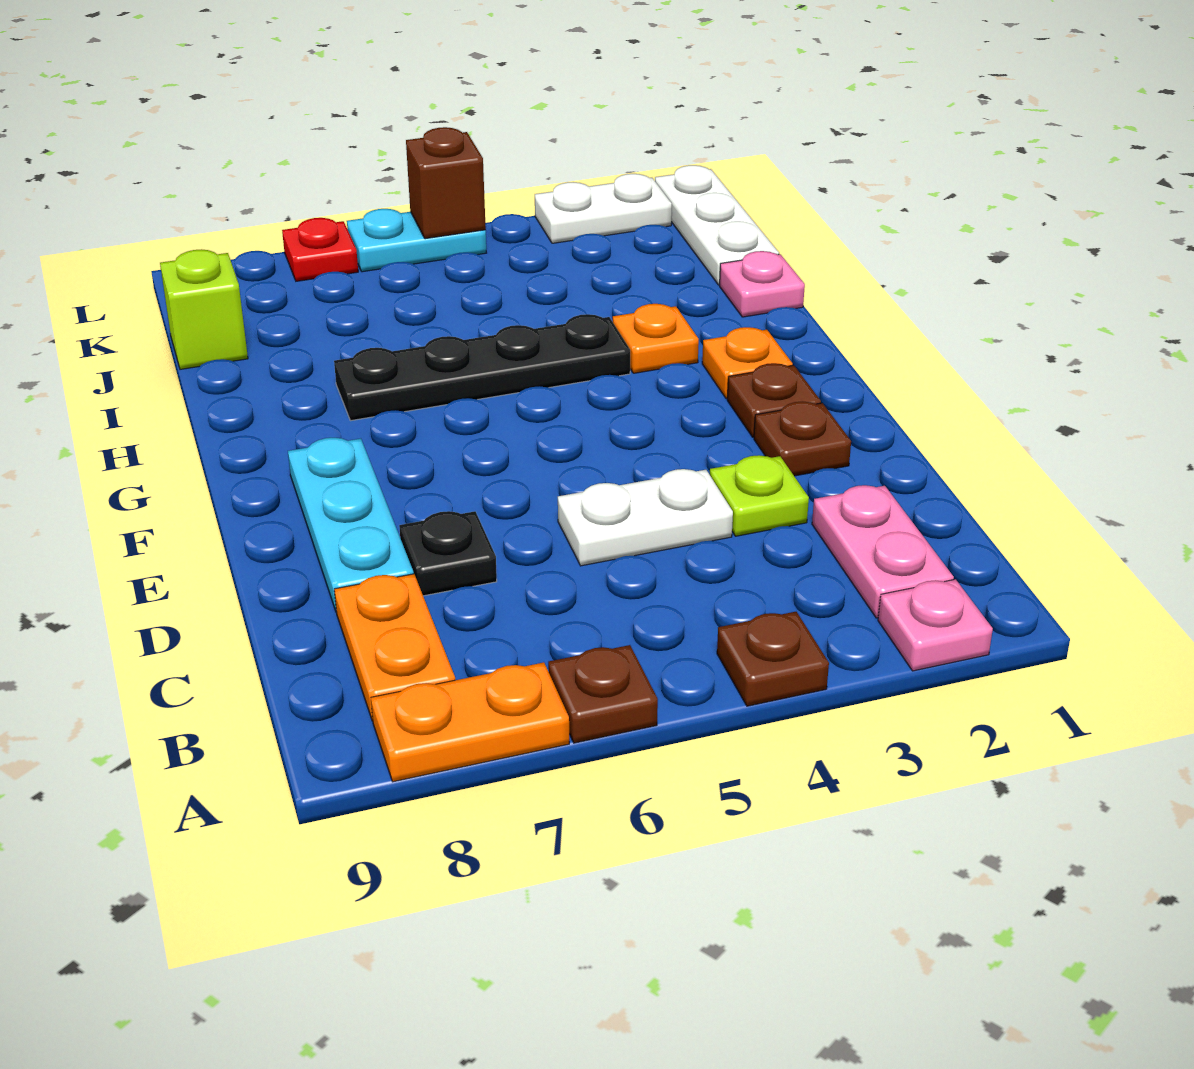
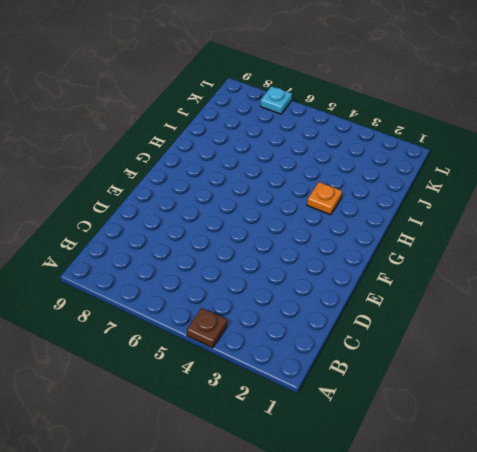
cyan 1x1 plate [261,86,292,114] -> red 1x1 plate [282,218,358,281]
none -> pink 1x1 plate [878,579,993,671]
none -> brown 1x1 plate [548,645,658,743]
none -> orange 1x2 plate [371,662,569,782]

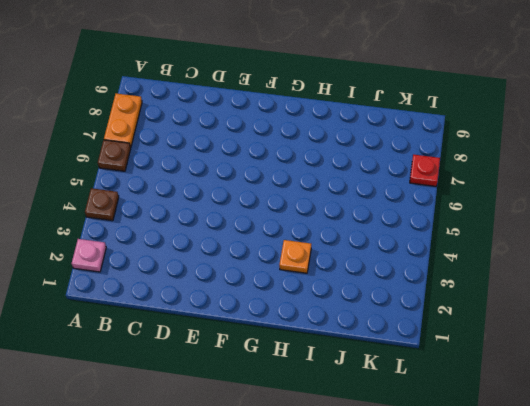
none -> pink 1x2 plate [812,485,954,618]
none -> orange 1x2 plate [334,574,455,721]
none -> lime 1x1 plate [710,455,809,536]

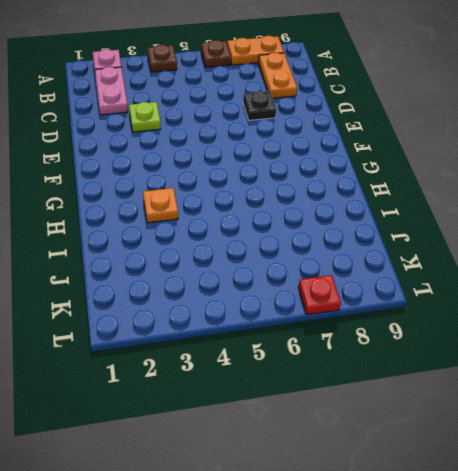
none -> white 1x2 plate [558,469,733,566]
none -> cyan 1x3 plate [288,438,414,611]
none -> brown 1x1 plate [754,402,851,476]

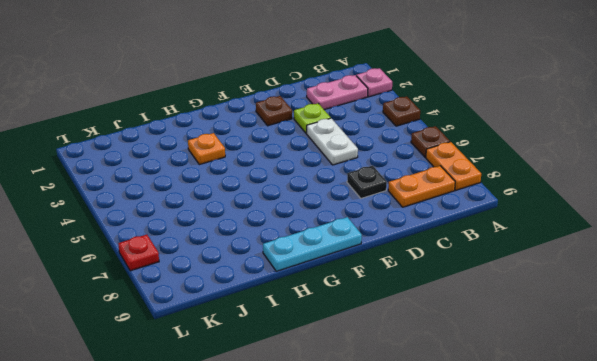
cyan 1x3 plate [263,217,362,271] -> cyan 1x3 plate moved to [288,438,414,611]
none -> brown 1x1 plate [727,363,821,437]
none -> orange 1x1 plate [702,327,793,399]
none -> black 1x4 plate [334,314,630,421]

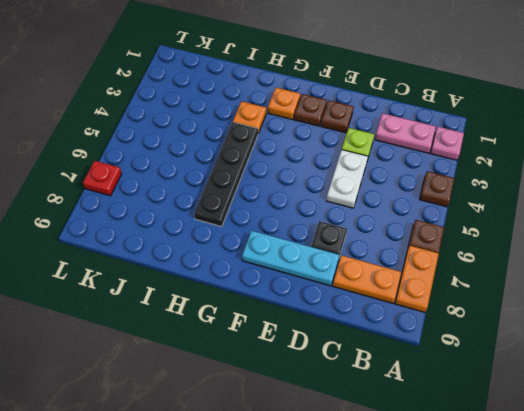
none -> pink 1x1 plate [720,251,805,317]
none -> white 1x3 plate [655,165,779,285]
none -> lime 1x1 brick [160,249,248,369]

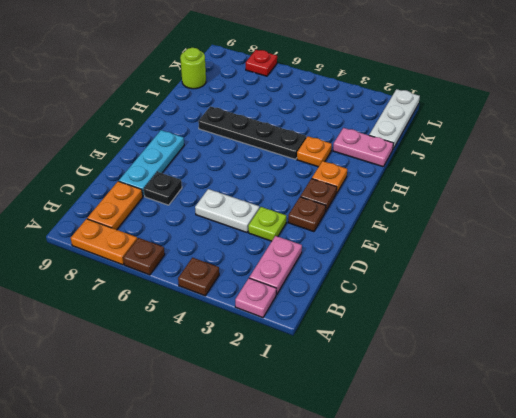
pink 1x2 plate [333,128,393,167] -> pink 1x1 plate [720,251,805,317]
lime 1x1 round brick [180,48,206,89] -> lime 1x1 brick [160,249,248,369]
none -> white 1x2 plate [535,174,672,243]
none -> cyan 1x2 plate [347,209,486,272]
none -> brown 1x1 brick [406,127,486,239]

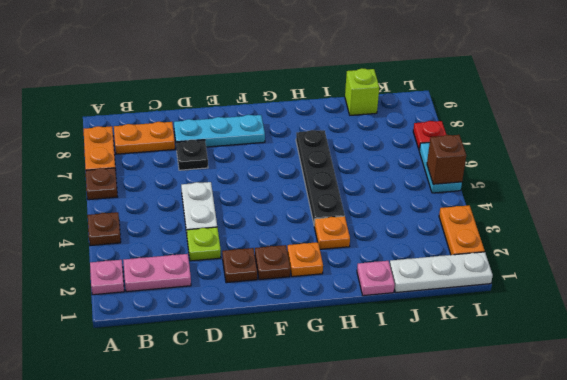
orange 1x2 plate [439,205,485,255] -> white 1x2 plate [535,174,672,243]

